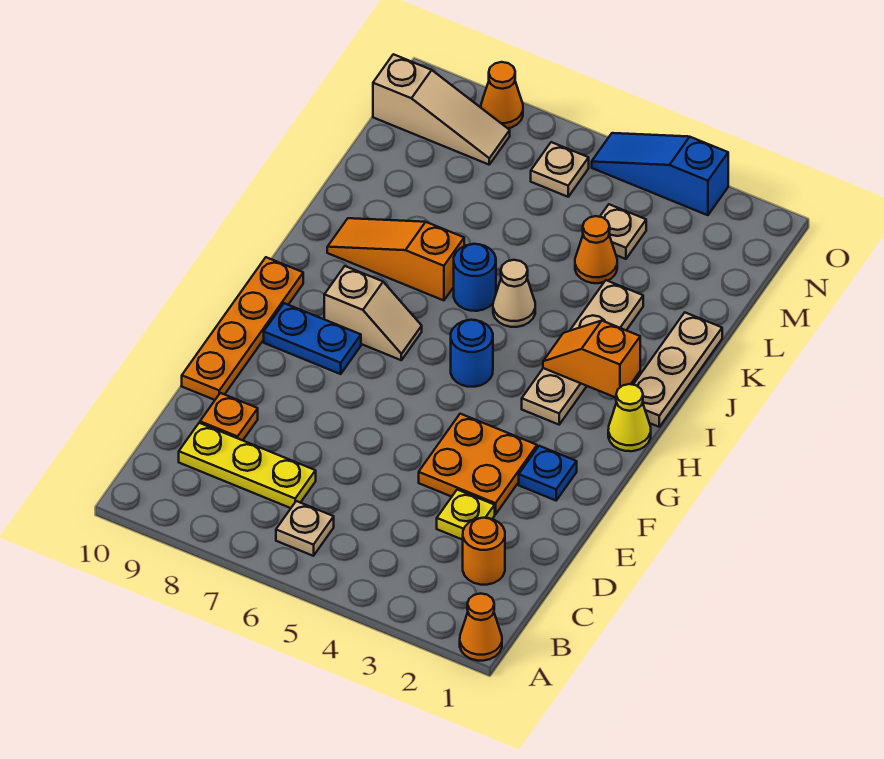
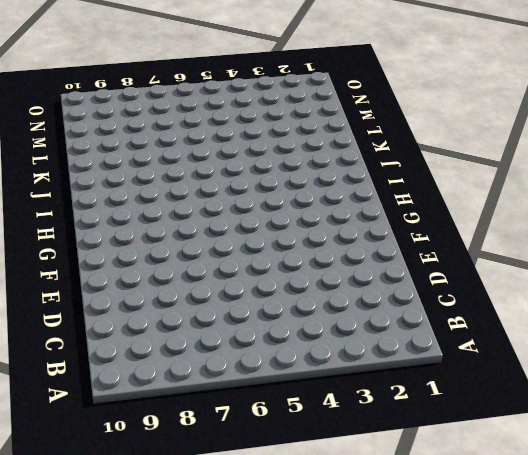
none -> orange 1x1 cone [460,594,502,661]
none -> tan 1x1 plate [276,501,334,556]
none -> orange 1x1 round brick [463,518,505,585]

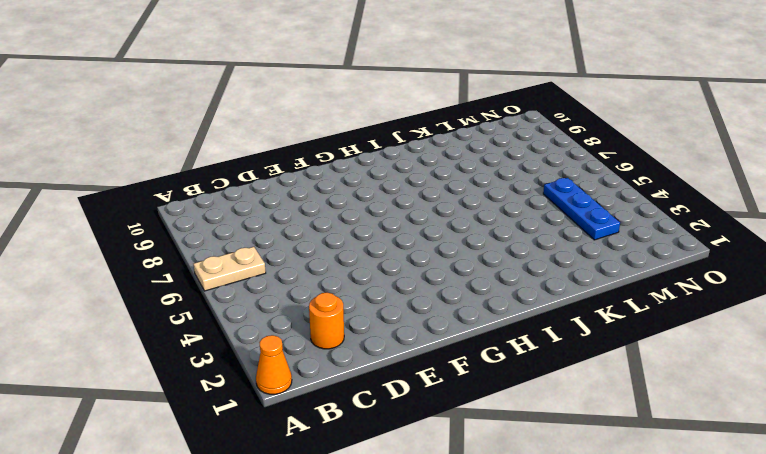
tan 1x2 plate [194,247,266,291] -> tan 1x1 plate [276,501,334,556]
blue 1x3 plate [543,178,620,240] -> tan 1x1 plate [600,204,646,259]
none -> yellow 1x3 plate [179,423,316,508]
none -> yellow 1x1 plate [437,490,495,540]
none -> orange 1x1 plate [200,393,258,440]

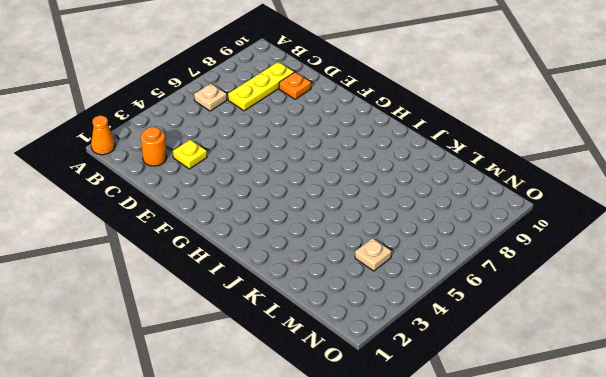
none -> orange 2x2 plate [419,414,537,514]
none -> orange 1x4 plate [182,257,303,400]
none -> blue 1x1 plate [519,446,577,500]

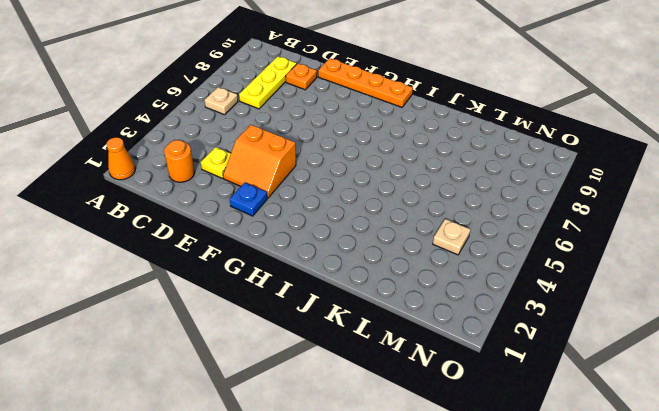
orange 2x2 slope [223,125,296,198] -> orange 2x2 plate [419,414,537,514]
none -> blue 1x2 plate [264,303,361,374]
none -> yellow 1x1 cone [608,384,651,451]
none -> tan 1x4 plate [522,280,643,425]

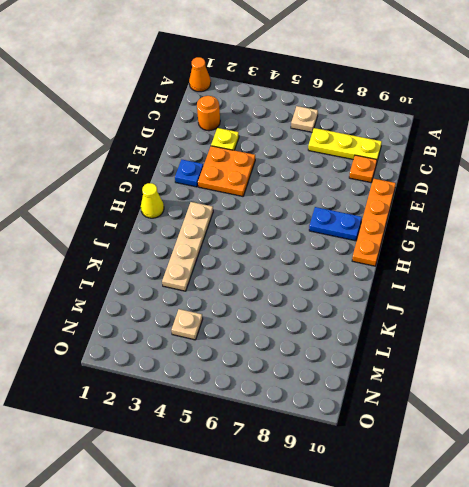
none -> blue 1x1 round brick [451,320,493,387]
none -> tan 1x2 slope [324,266,422,360]
none -> tan 1x3 plate [633,313,722,427]

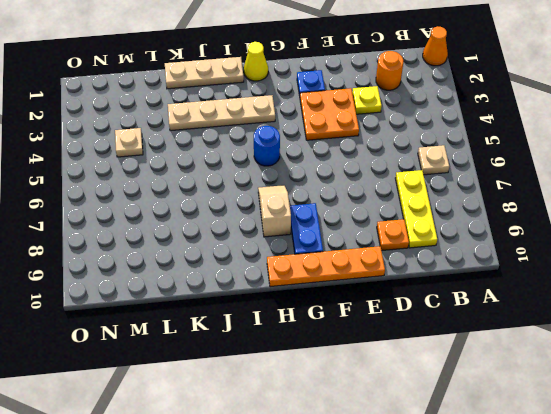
none -> tan 1x1 cone [493,260,535,327]
none -> blue 1x1 round brick [454,244,496,311]
none -> orange 1x3 slope [327,218,464,300]

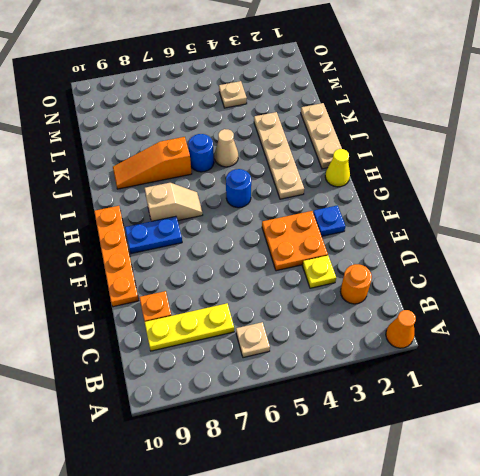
none -> orange 1x1 cone [575,216,617,283]
none -> tan 1x1 plate [531,142,589,197]
none -> tan 1x3 slope [373,54,510,165]

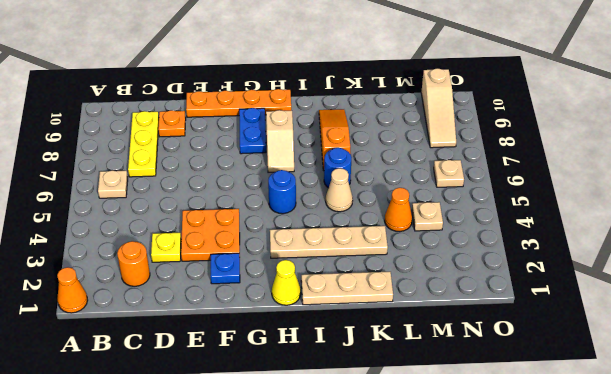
none -> blue 1x3 slope [592,133,728,215]
none -> orange 1x1 cone [481,62,523,128]
none -> orange 1x2 slope [543,321,640,398]

